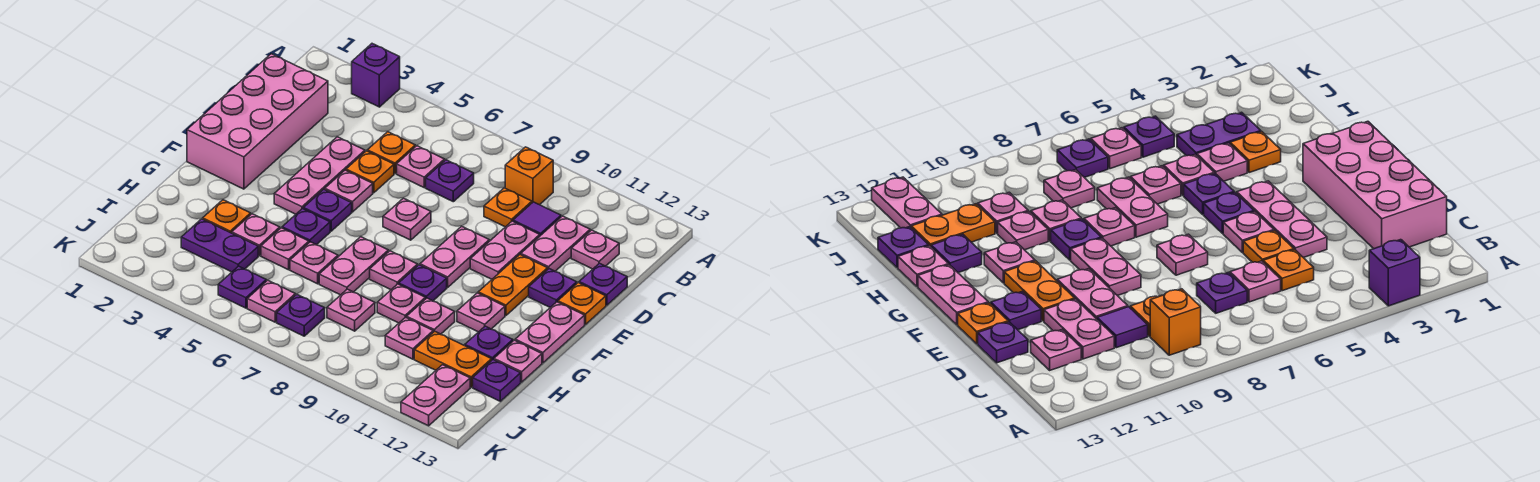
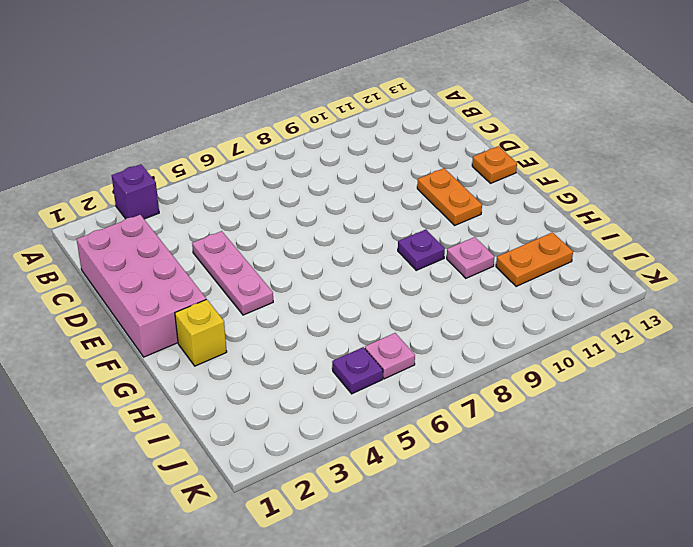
yellow 1x1 brick [175,299,227,366] -> none
none -> orange 1x1 brick [505,147,553,205]
none -> orange 1x1 plate [367,132,415,173]
none -> pink 1x1 plate [397,146,445,187]
none -> purple 1x1 plate [426,160,474,202]

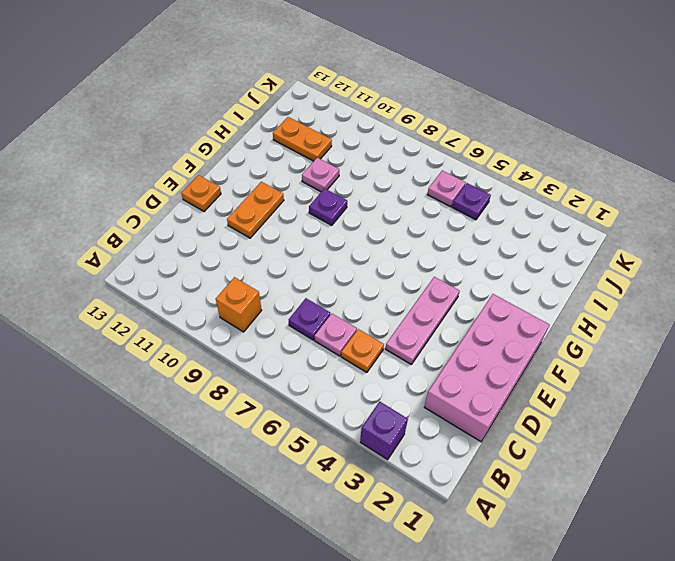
none -> orange 1x1 plate [484,188,532,227]
none -> purple 1x1 tile [513,202,561,236]
none -> pink 1x2 plate [521,216,590,271]
none -> pink 1x1 plate [571,230,619,269]

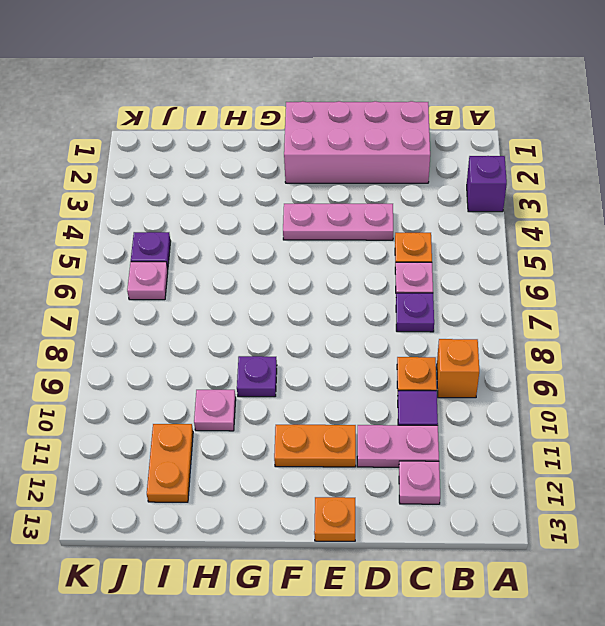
none -> orange 1x1 plate [346,151,394,193]
none -> pink 1x2 plate [470,221,540,279]
none -> purple 1x1 plate [579,263,627,305]
none -> pink 1x1 plate [325,170,373,212]

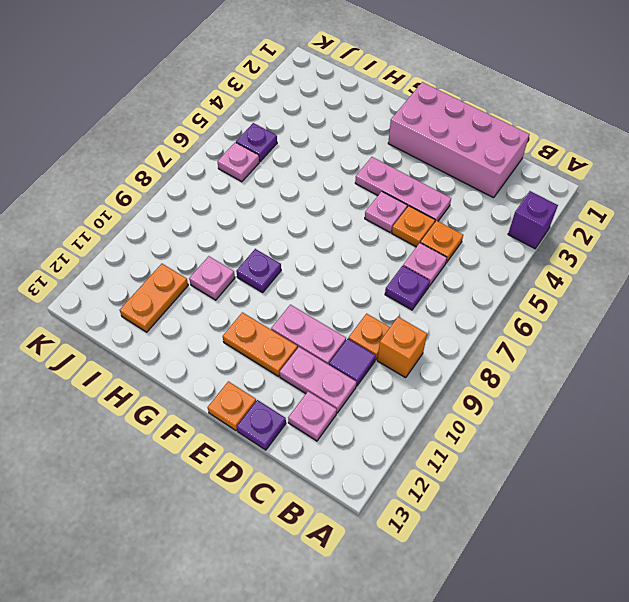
none -> pink 1x1 plate [383,198,431,240]
none -> pink 1x2 plate [420,226,489,287]
none -> purple 1x1 plate [529,269,577,307]
none -> purple 1x1 plate [304,189,352,231]

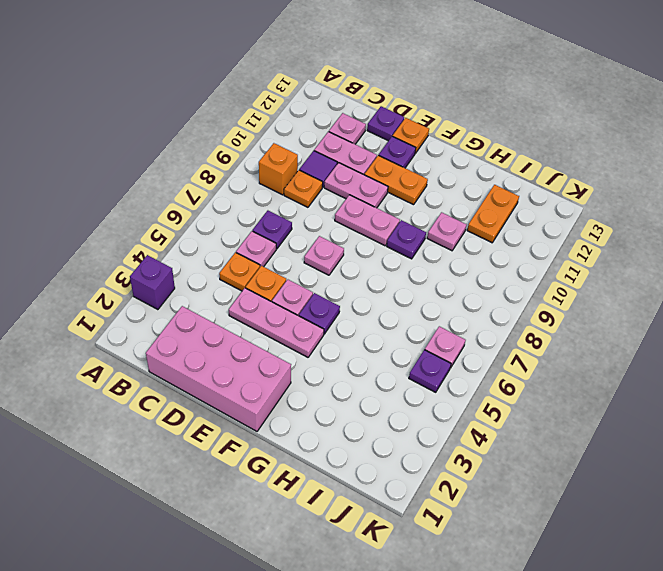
none -> pink 1x2 plate [515,302,585,363]
none -> purple 1x1 plate [282,209,330,245]
none -> pink 1x2 plate [319,237,388,295]
none -> pink 1x1 plate [370,251,418,290]

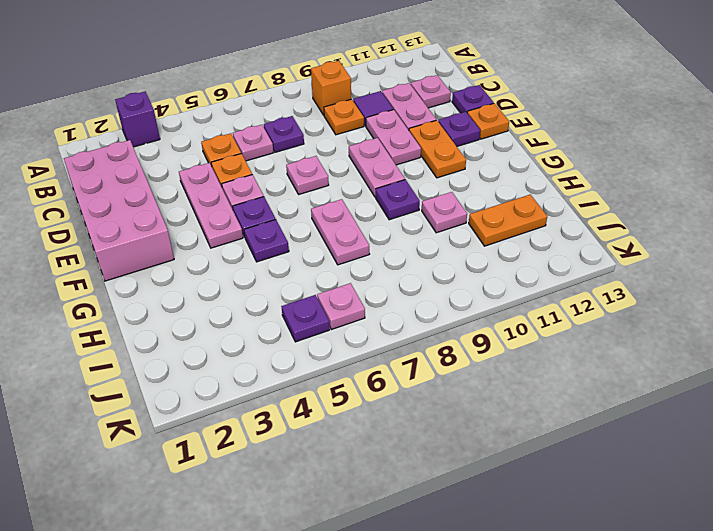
none -> pink 1x2 plate [515,302,585,363]
none -> pink 1x1 plate [370,251,418,290]
none -> pink 1x1 plate [457,293,505,332]
none -> orange 1x1 plate [203,200,251,233]

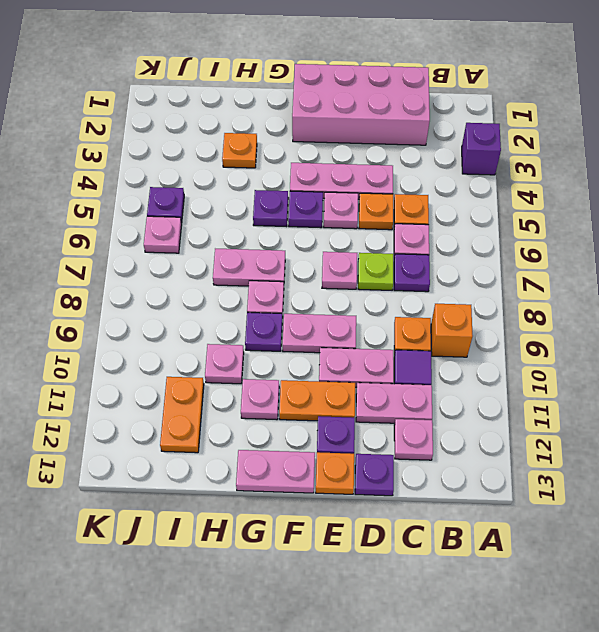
lime 1x1 plate [358,253,393,290] -> none
none -> pink 1x1 plate [232,214,280,256]
none -> pink 1x1 plate [261,228,309,270]
none -> pink 1x1 plate [290,242,338,284]
none -> pink 1x1 plate [377,284,425,323]

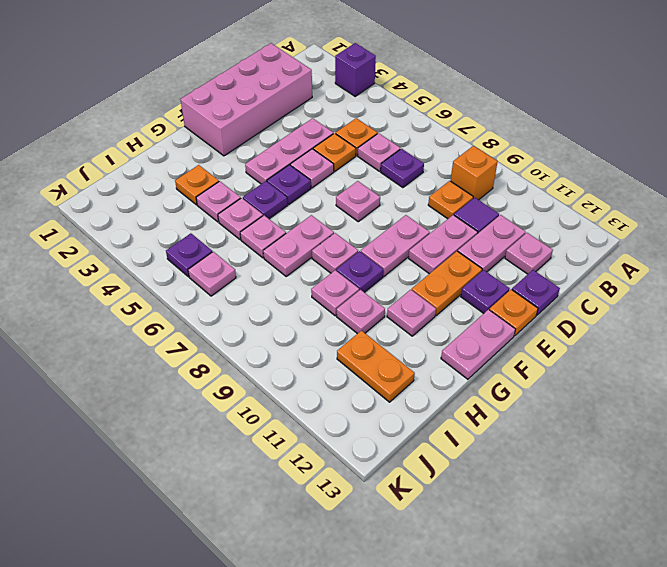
none -> purple 1x1 plate [465,326,513,360]
none -> pink 1x1 plate [494,340,542,382]
none -> purple 1x2 plate [181,219,258,272]
none -> pink 1x1 plate [327,289,375,331]

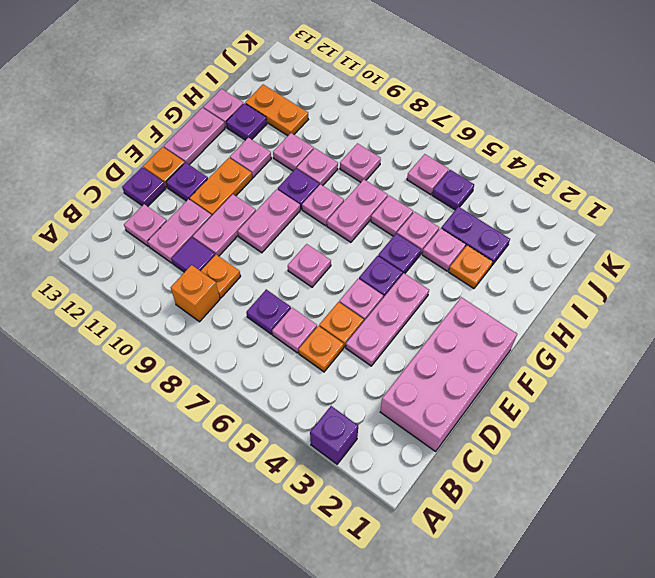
none -> pink 1x1 plate [385,317,433,359]
none -> purple 1x1 plate [473,360,521,401]
none -> purple 1x1 plate [277,295,325,336]
none -> pink 1x2 plate [401,365,470,426]

